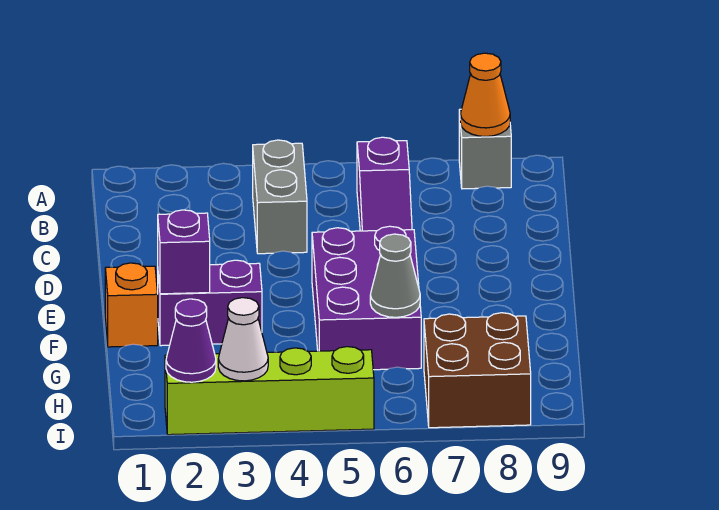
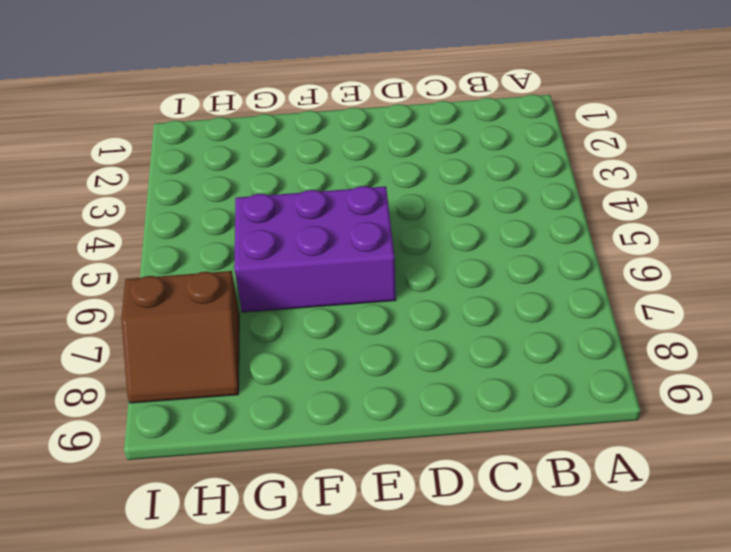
brown 2x2 slope [121,271,239,403] -> brown 2x2 brick [424,313,531,428]
none -> grey 1x1 brick [459,109,511,189]
none -> grey 1x2 brick [253,140,307,254]
none -> purple 1x3 slope [357,137,412,231]

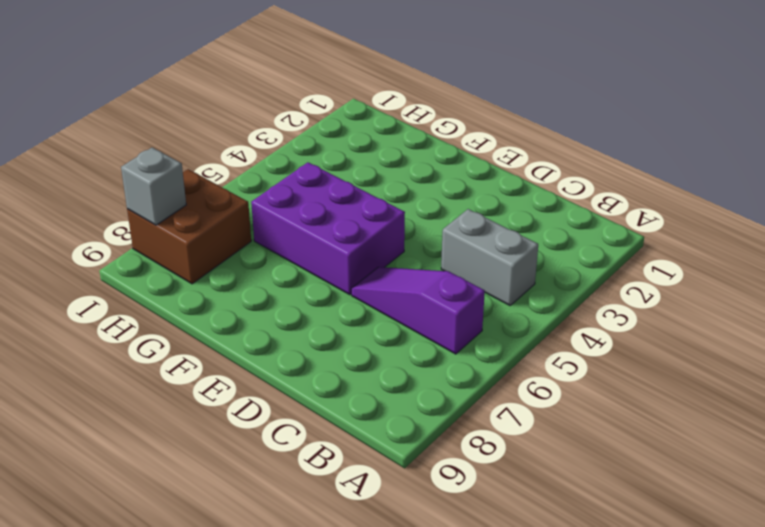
grey 1x1 brick [121,148,186,225] -> grey 1x1 brick moved to [459,109,511,189]
none -> orange 1x1 brick [105,263,158,347]
none -> purple 1x2 brick [158,260,262,346]
none -> lime 1x4 brick [165,347,374,435]

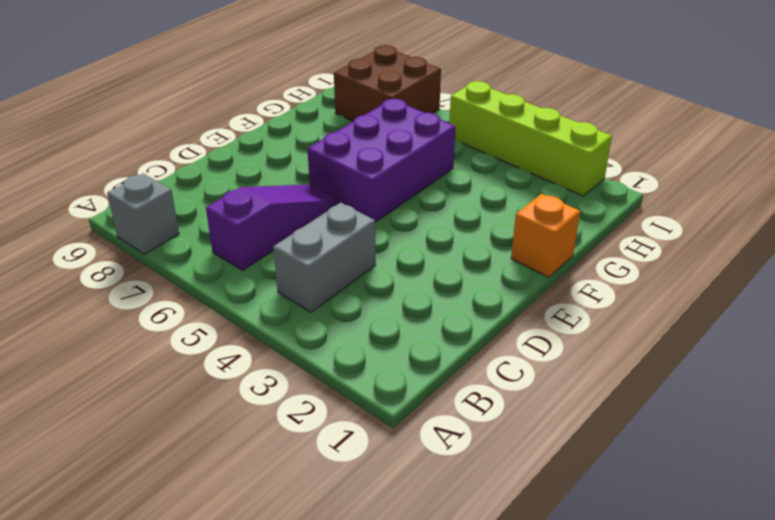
none -> purple 1x2 brick [158,260,262,346]
none -> orange 1x1 cone [460,53,510,136]
none -> purple 1x1 brick [158,210,210,294]

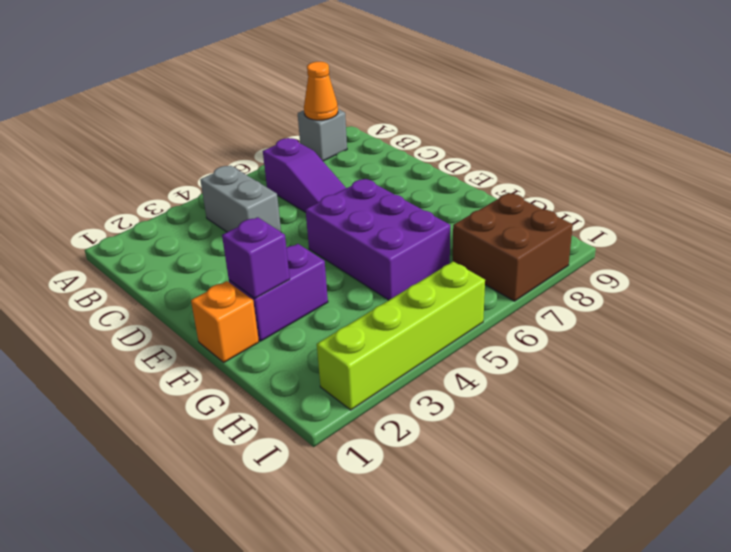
none -> grey 1x1 cone [370,234,420,317]
none -> purple 1x1 cone [166,299,216,382]
none -> white 1x1 cone [218,298,268,381]

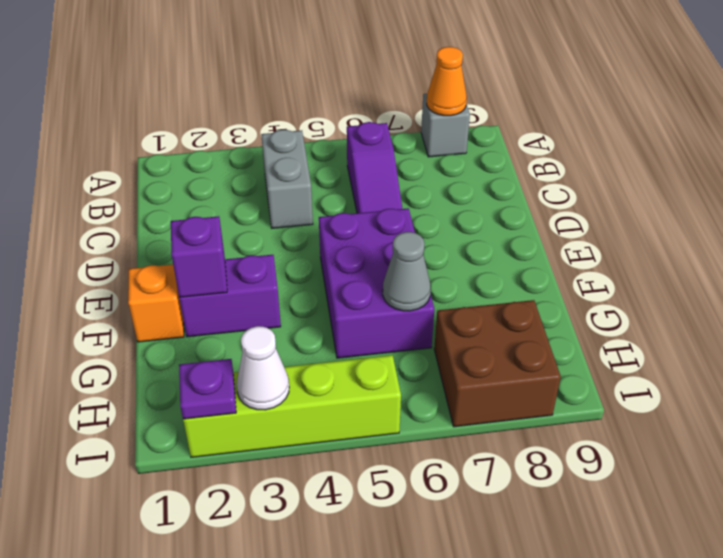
purple 1x1 plate [179,359,236,419] -> purple 1x1 cone [166,299,216,382]

